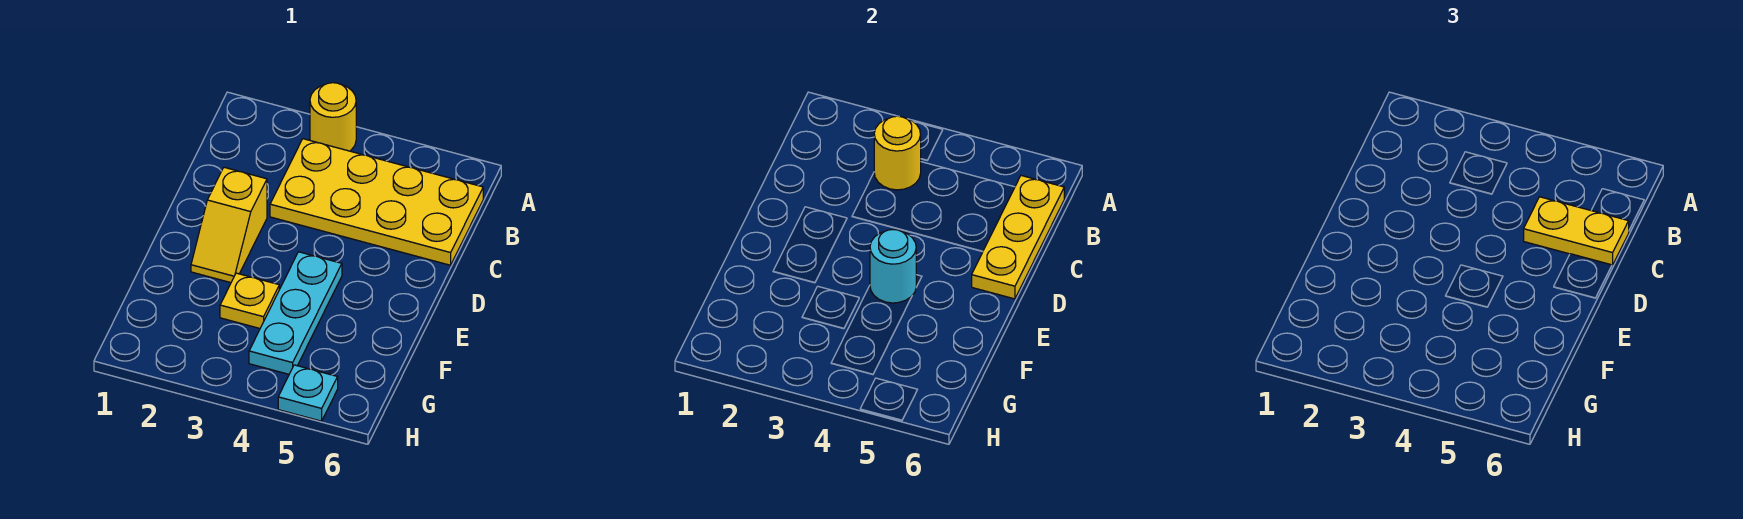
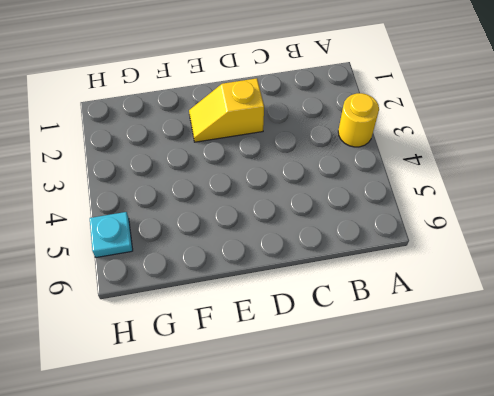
none -> yellow 2x4 plate [270,139,483,265]
none -> cyan 1x3 plate [249,252,342,374]

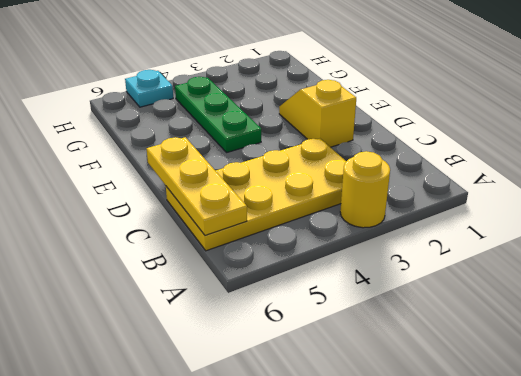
green 1x3 plate [175,77,261,152] -> cyan 1x3 plate [249,252,342,374]
none -> yellow 1x1 plate [220,273,279,328]
none -> yellow 1x1 round brick [874,116,921,190]

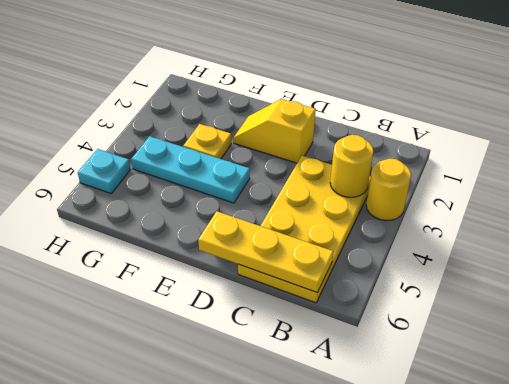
none -> cyan 1x1 round brick [870,230,916,303]
none -> yellow 1x2 plate [1524,197,1629,265]

